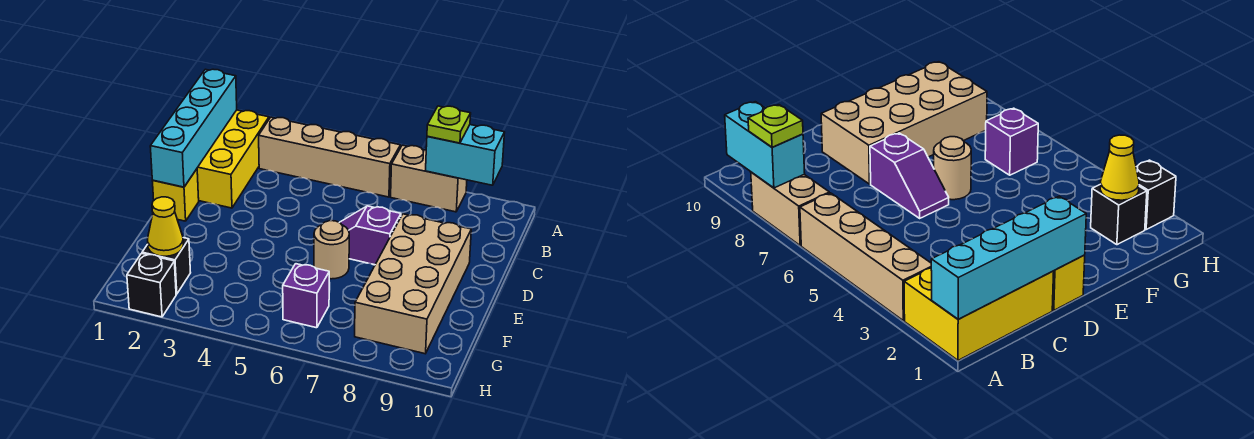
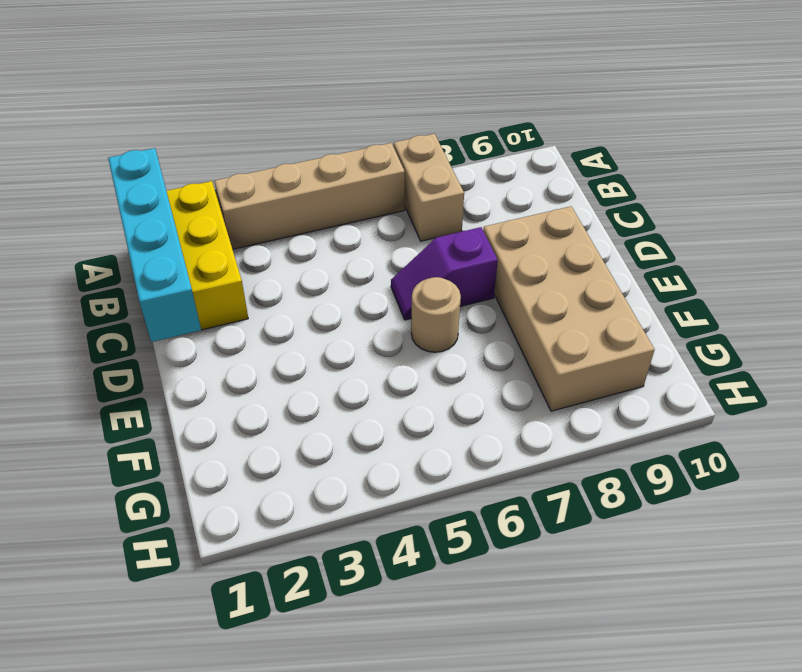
tan 1x2 brick [394,134,464,241] -> tan 1x2 brick turned to [391,145,467,212]
none -> yellow 1x1 brick [153,169,199,221]
none -> black 1x1 brick [142,238,191,294]
none -> purple 1x1 brick [283,264,329,328]

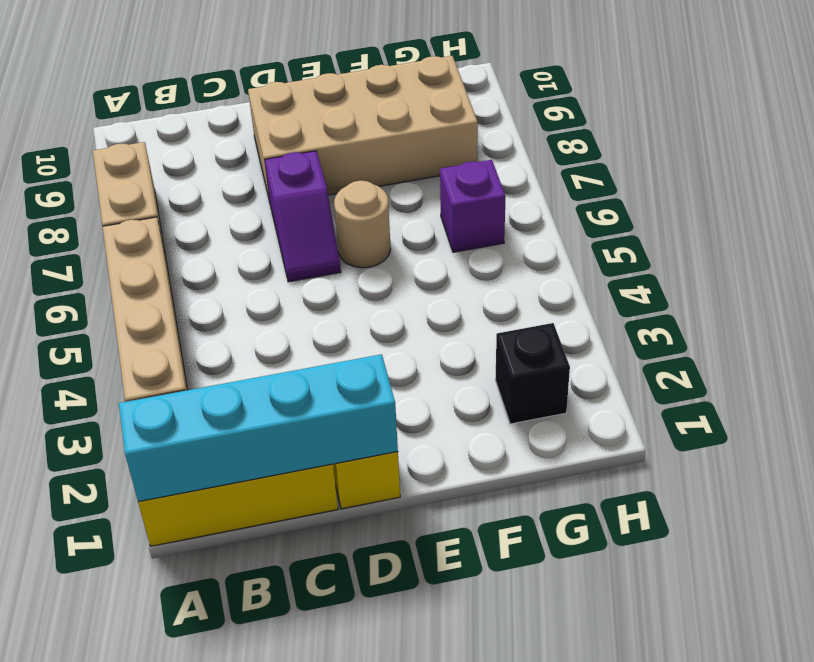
none -> black 1x1 brick [127,253,176,317]
none -> cyan 1x2 brick [426,125,505,185]
none -> yellow 1x1 cone [148,197,183,256]

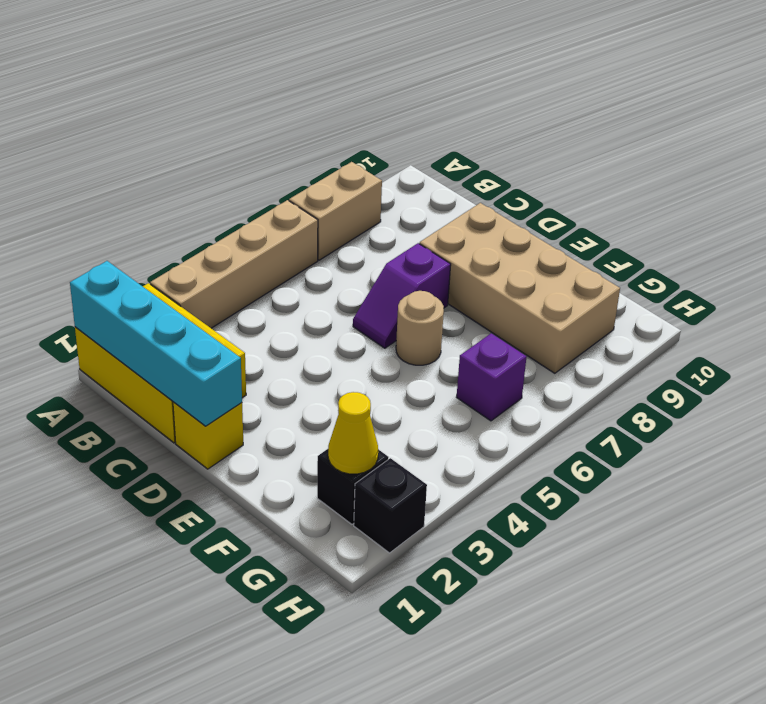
none -> cyan 1x2 brick [426,125,505,185]
none -> lime 1x1 plate [427,106,471,143]

